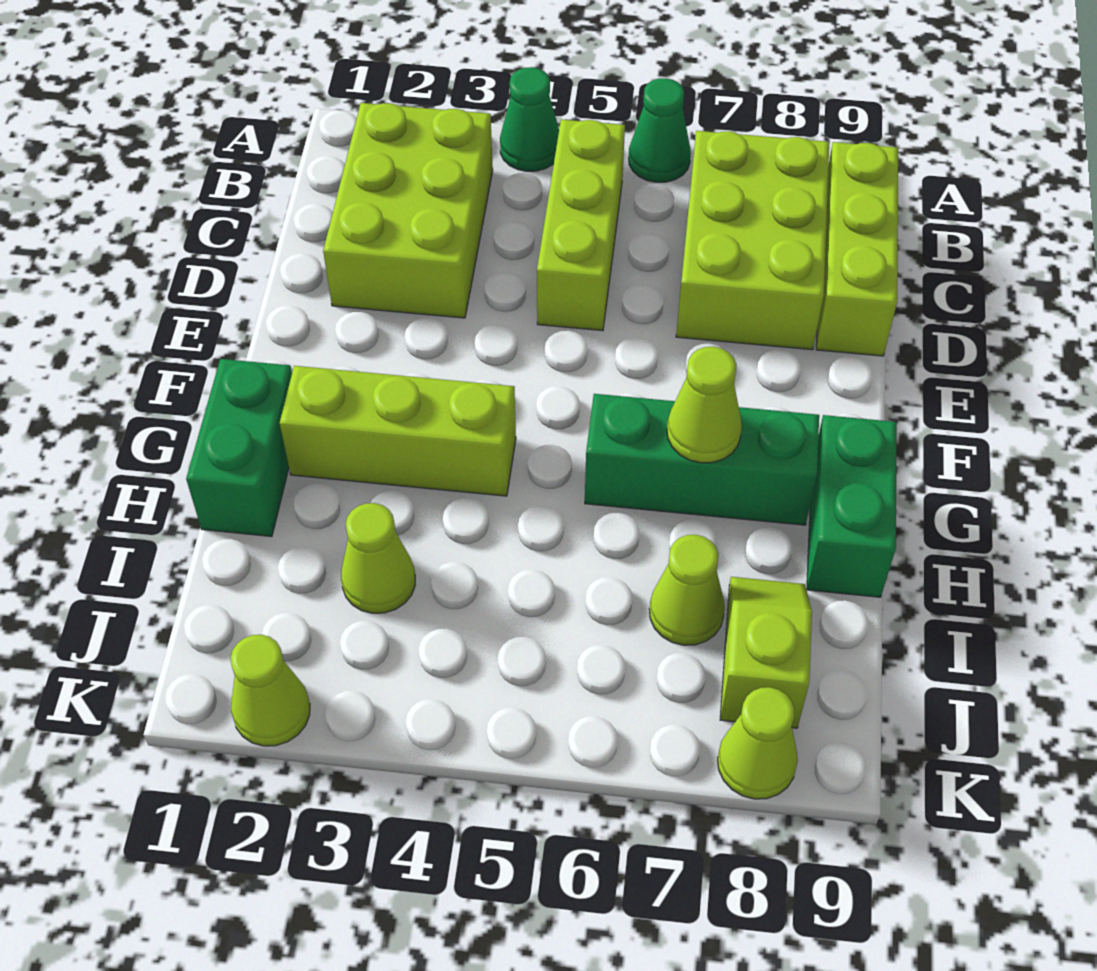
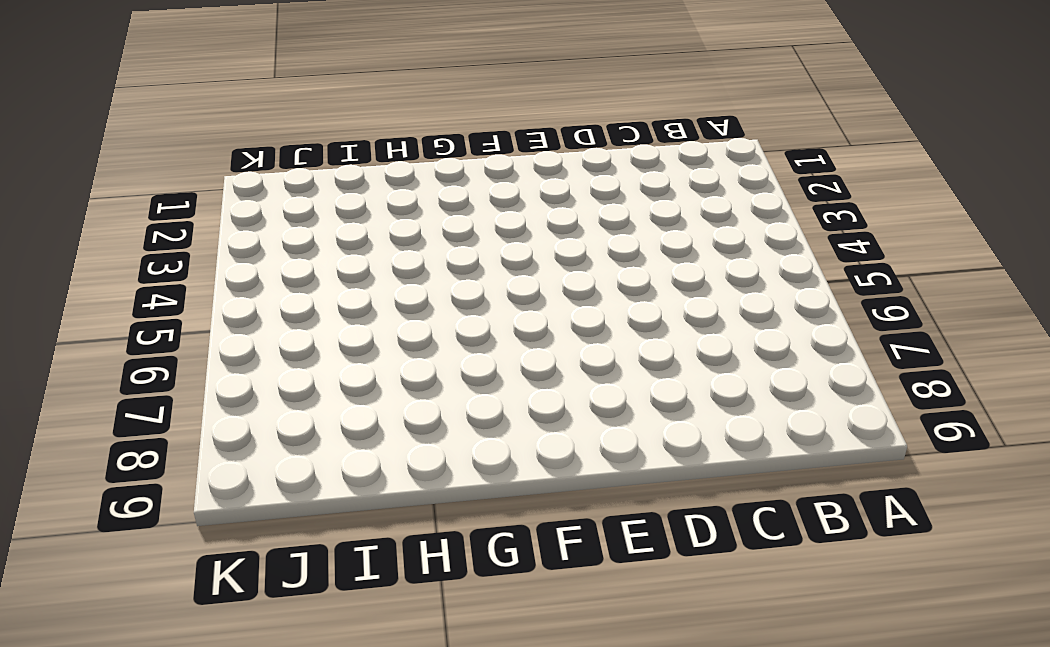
none -> green 1x1 cone [500,67,559,171]
none -> green 1x1 cone [629,78,691,182]
none -> lime 2x3 brick [323,103,493,318]

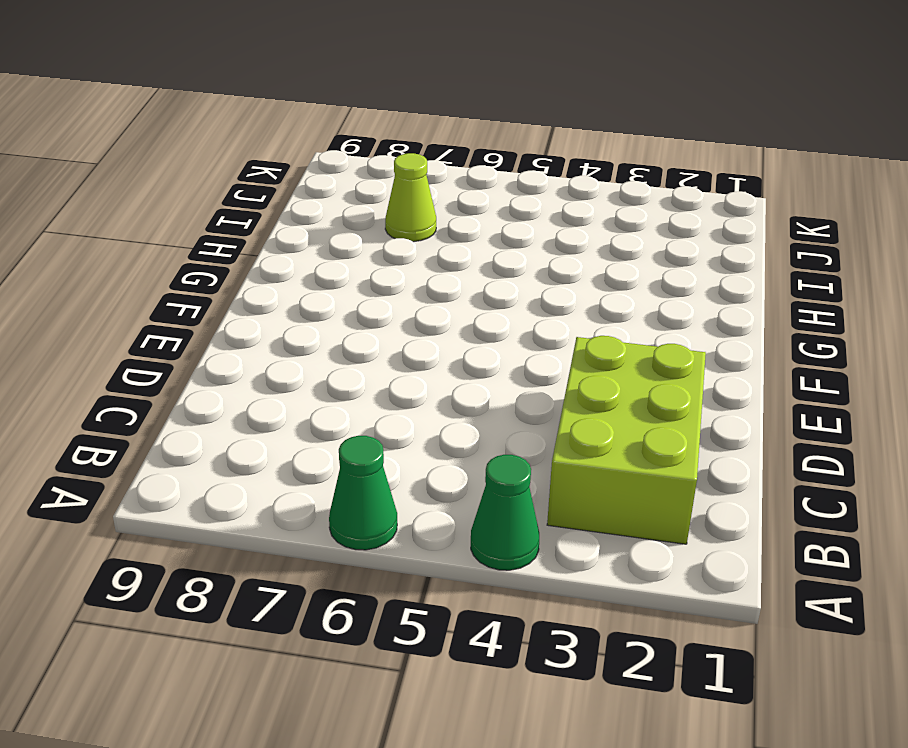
none -> lime 1x3 brick [537,120,625,331]
none -> lime 2x3 brick [676,131,829,350]
none -> lime 1x3 brick [816,142,898,356]

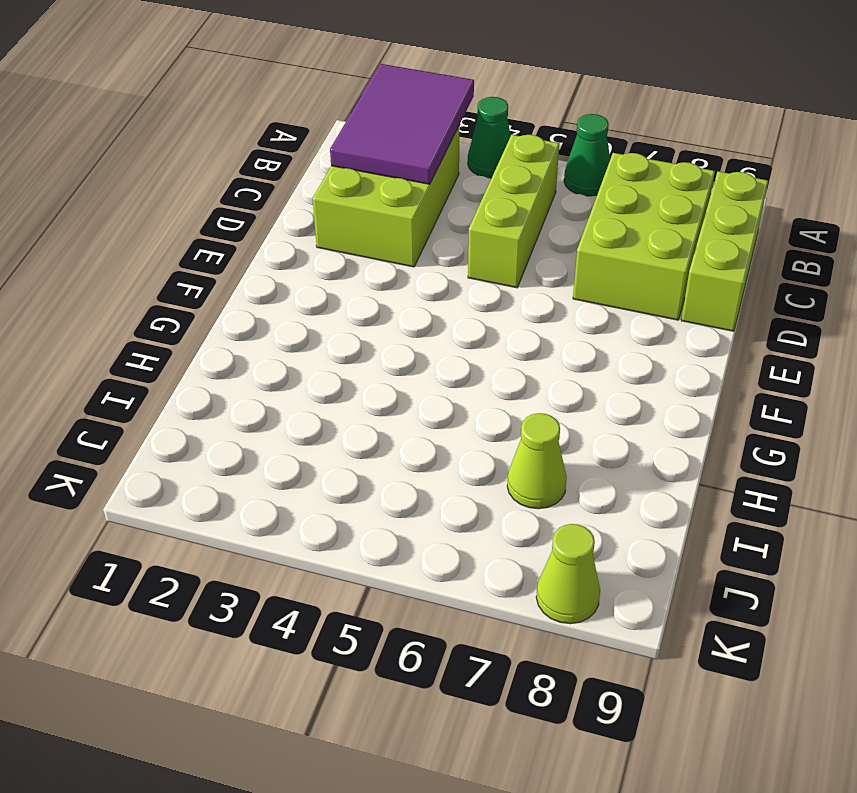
purple 2x3 tile [330,64,474,184] -> none
none -> green 1x2 brick [186,359,292,537]
none -> lime 1x3 brick [280,366,516,496]
none -> green 1x3 brick [585,394,819,525]

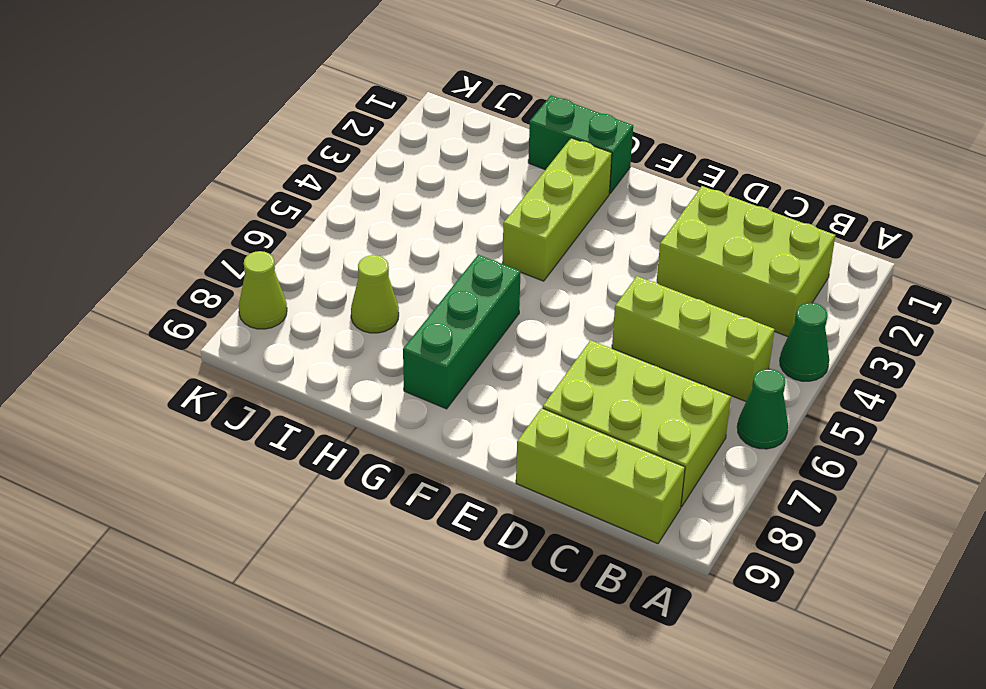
none -> green 1x2 brick [807,415,897,597]
none -> lime 1x1 cone [341,503,415,613]
none -> lime 1x2 slope [720,577,812,728]

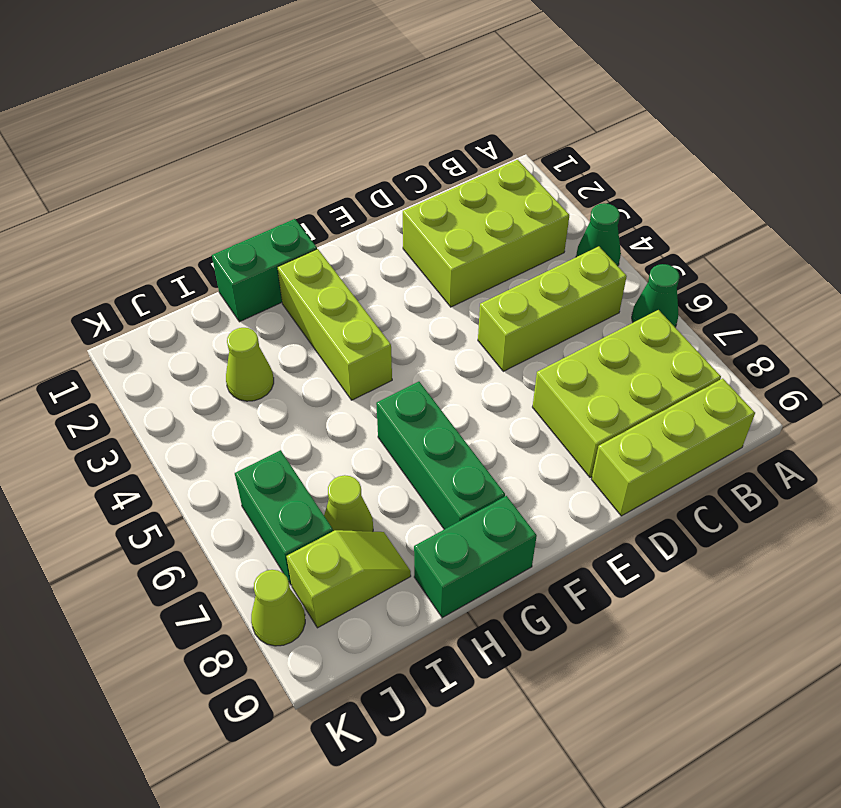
green 1x2 brick [235,450,333,585] -> none
none -> lime 1x1 cone [231,635,310,746]
none -> lime 1x1 cone [667,347,742,463]

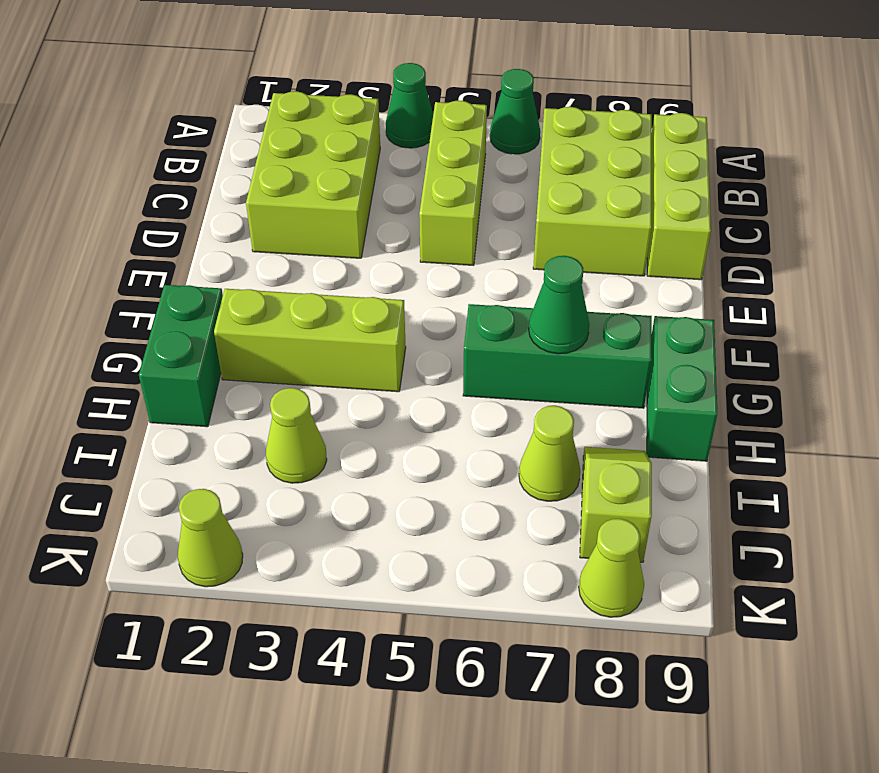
green 1x1 cone [529,256,589,354] -> lime 1x1 cone [667,347,742,463]

